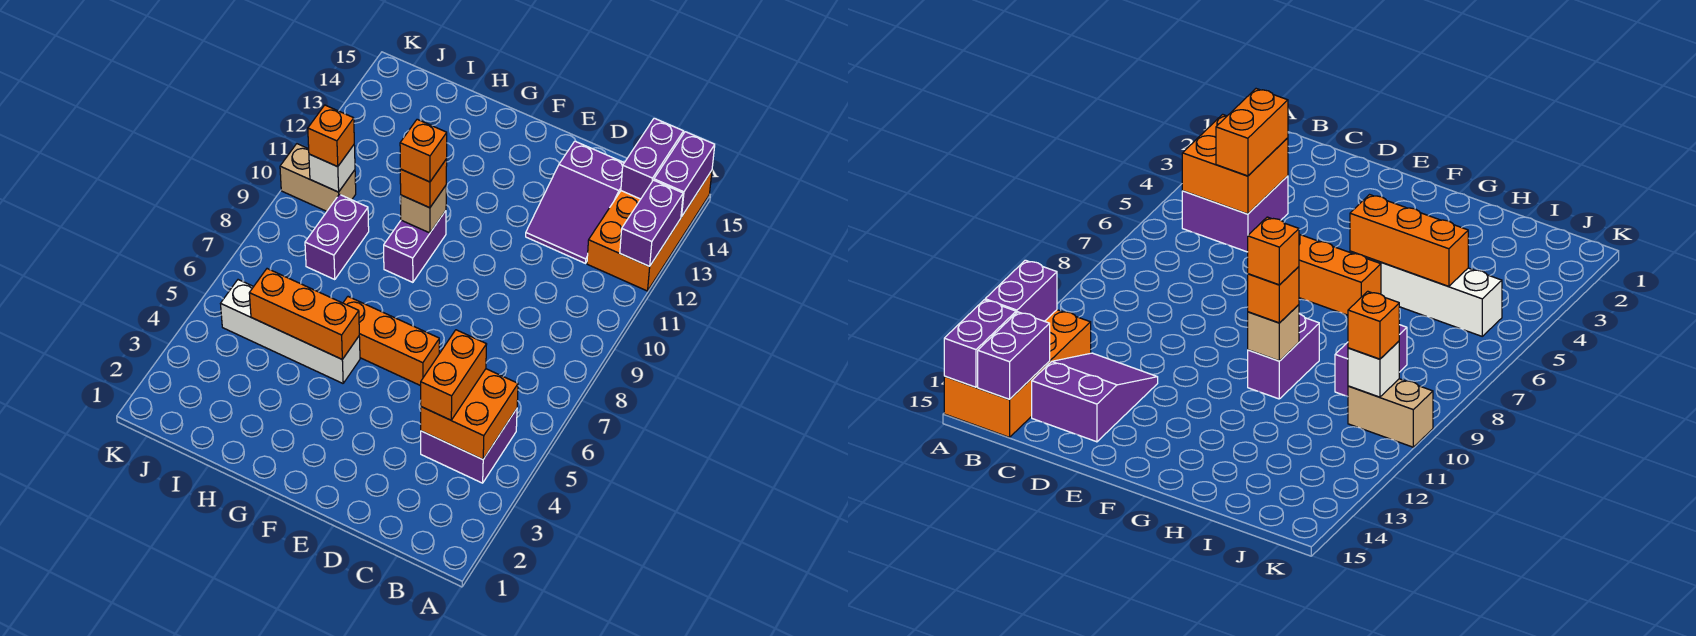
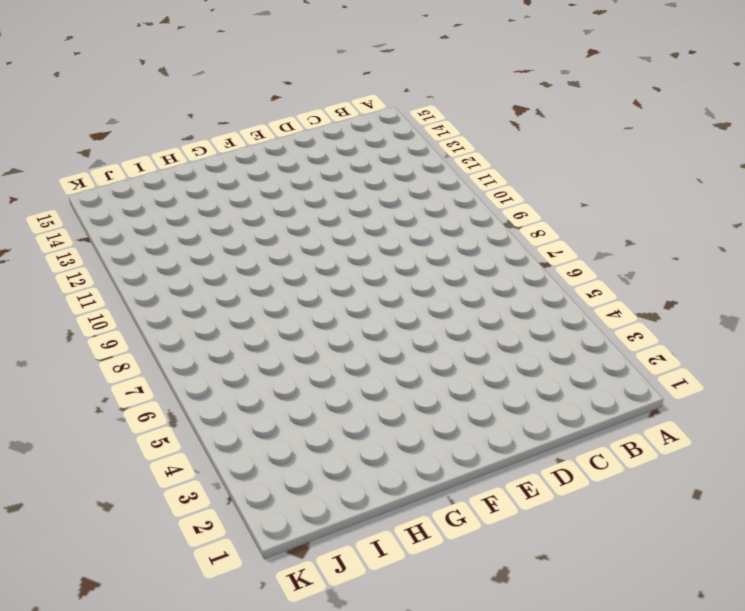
none -> orange 2x4 brick [587,171,712,291]
none -> purple 2x2 brick [421,409,517,483]
none -> purple 2x3 slope [526,141,624,263]

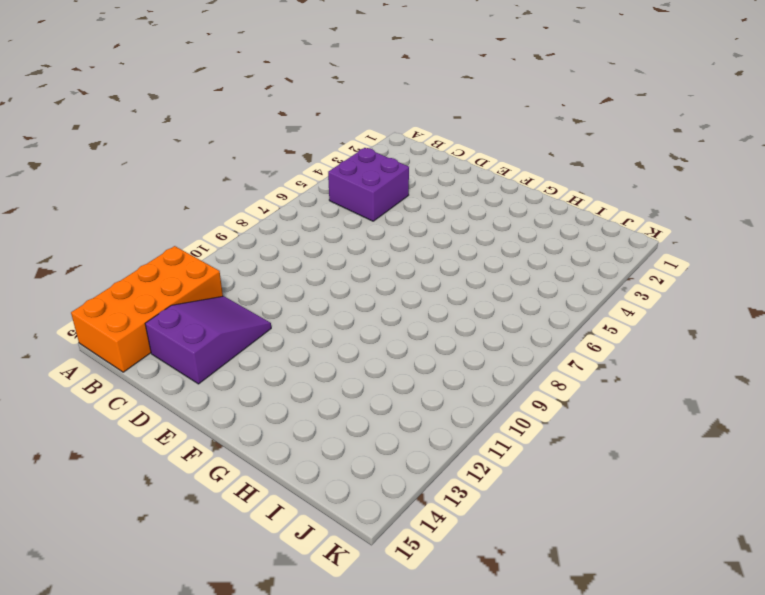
none -> orange 1x3 brick [343,297,439,386]
none -> white 1x4 brick [220,280,360,383]
none -> purple 1x2 brick [384,211,446,282]

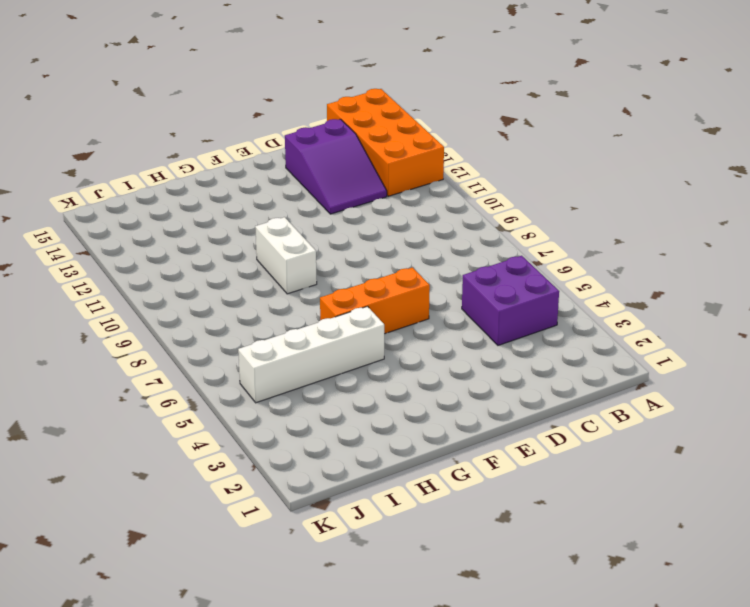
white 1x2 brick [255,217,317,294] -> purple 1x2 brick [384,211,446,282]
none -> purple 1x2 brick [305,194,369,280]
none -> tan 1x2 brick [280,144,356,211]
none -> purple 1x2 brick [620,180,683,266]

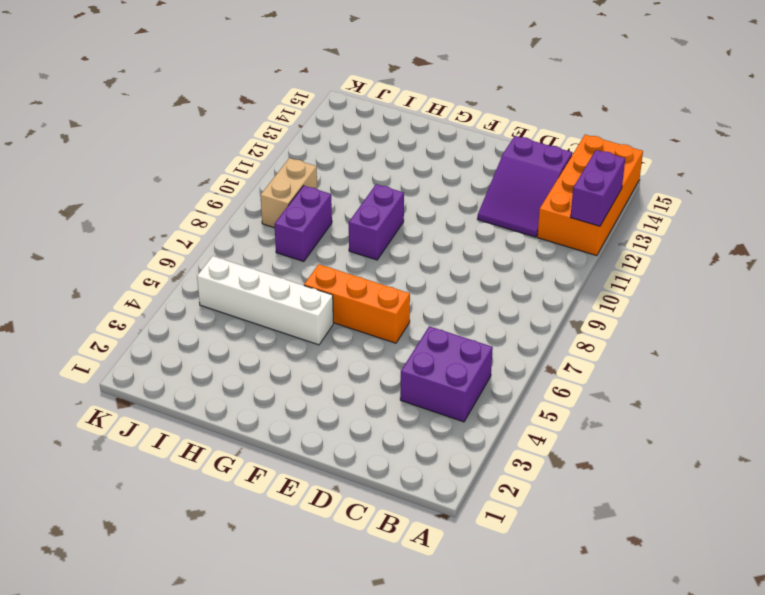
tan 1x2 brick [260,158,317,228] -> tan 1x2 brick turned to [280,144,356,211]
none -> purple 1x2 brick [654,132,715,217]
none -> orange 2x2 brick [421,369,518,459]
none -> purple 1x2 brick [621,118,683,199]

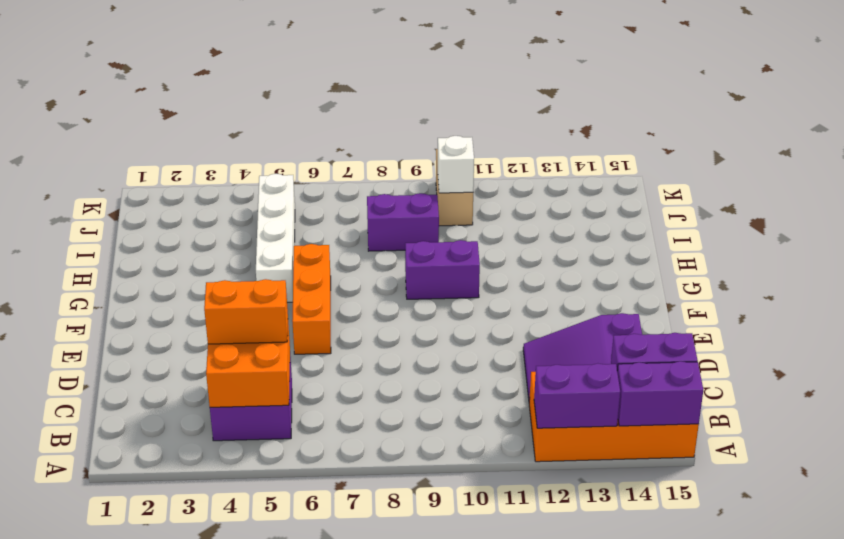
none -> orange 1x3 brick [249,269,359,359]
none -> tan 1x1 brick [401,186,446,233]
none -> orange 1x1 brick [400,159,447,208]

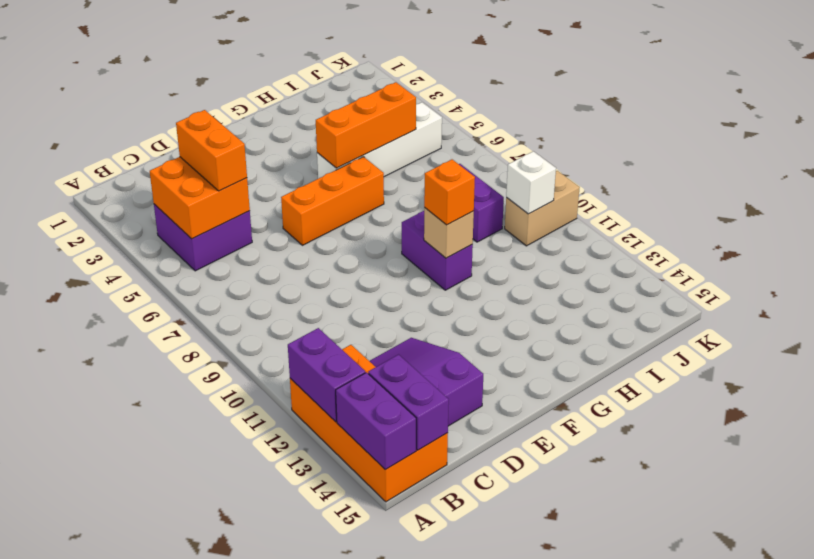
none -> orange 1x1 brick [308,105,354,167]
none -> orange 1x1 brick [400,119,447,182]

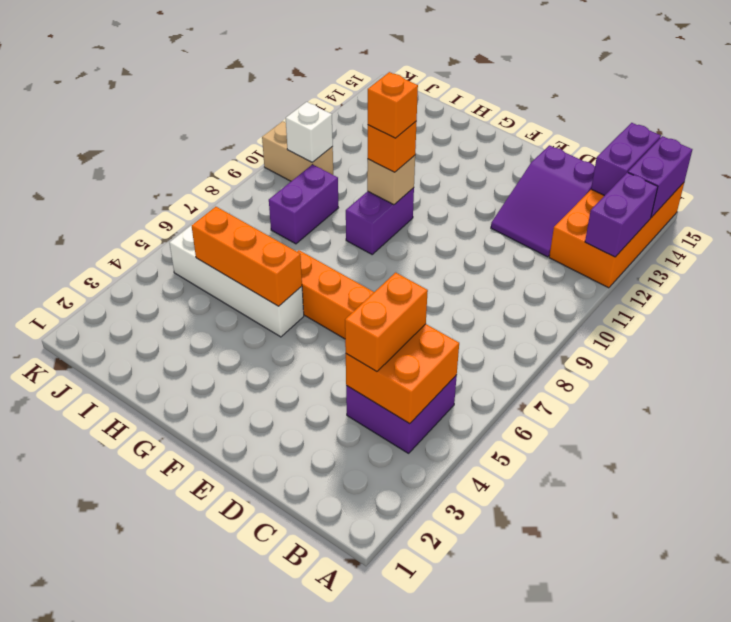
none -> orange 1x1 brick [308,105,354,167]

